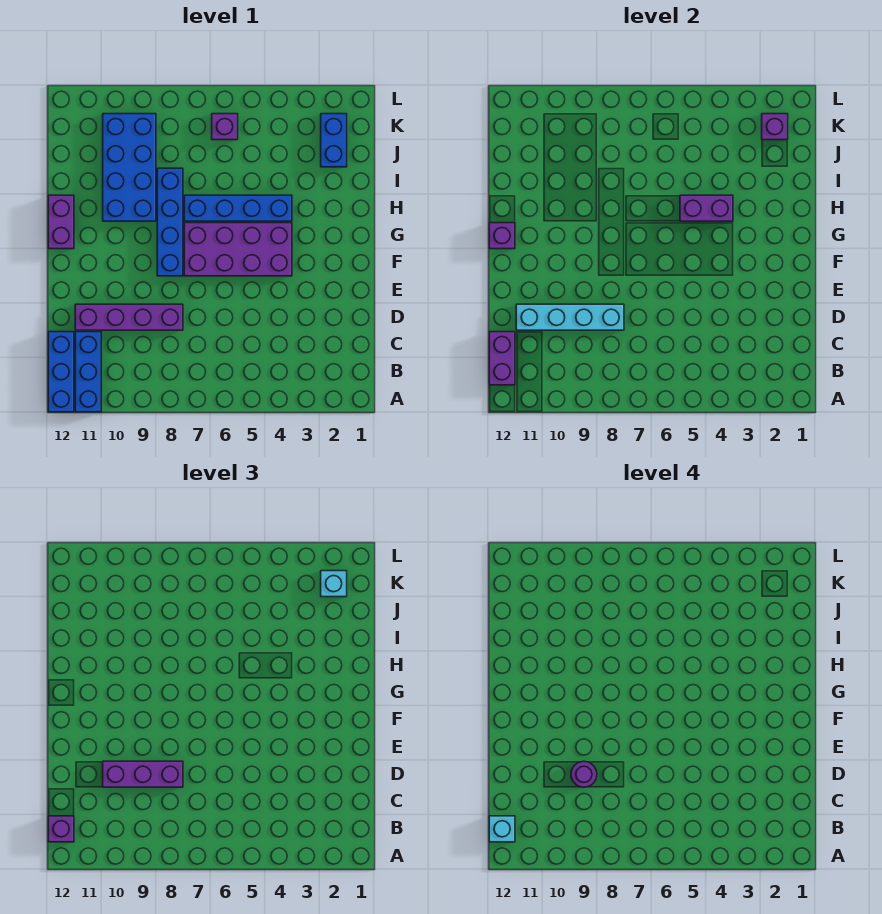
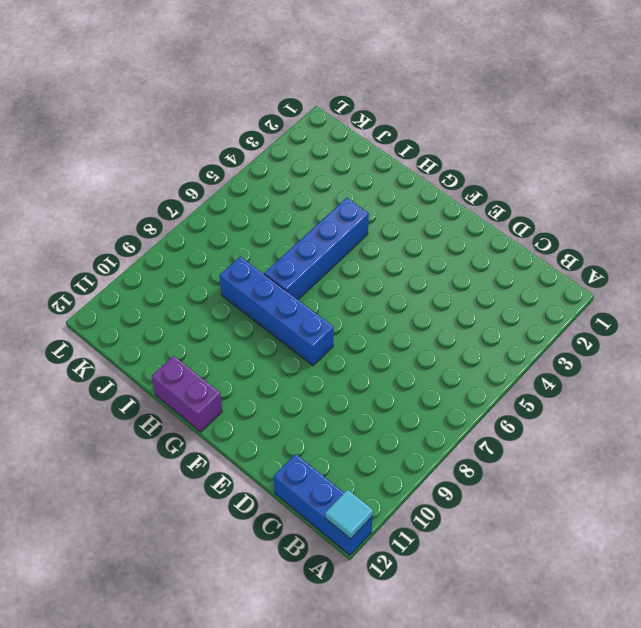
cyan 1x1 tile [325,490,373,539] -> none
none -> blue 1x3 brick [75,332,101,412]
none -> purple 1x4 brick [75,304,183,330]
none -> purple 2x4 brick [184,223,292,276]

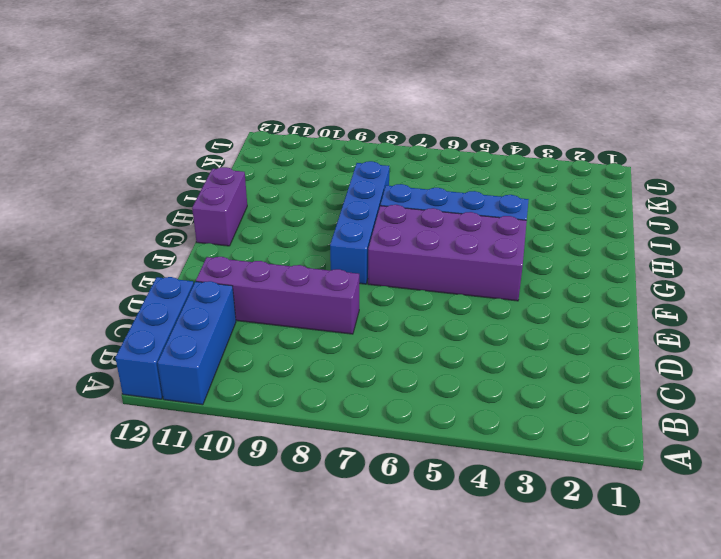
none -> blue 2x4 brick [103,114,156,221]
none -> blue 1x2 brick [321,114,347,167]
none -> purple 1x1 brick [212,114,238,140]

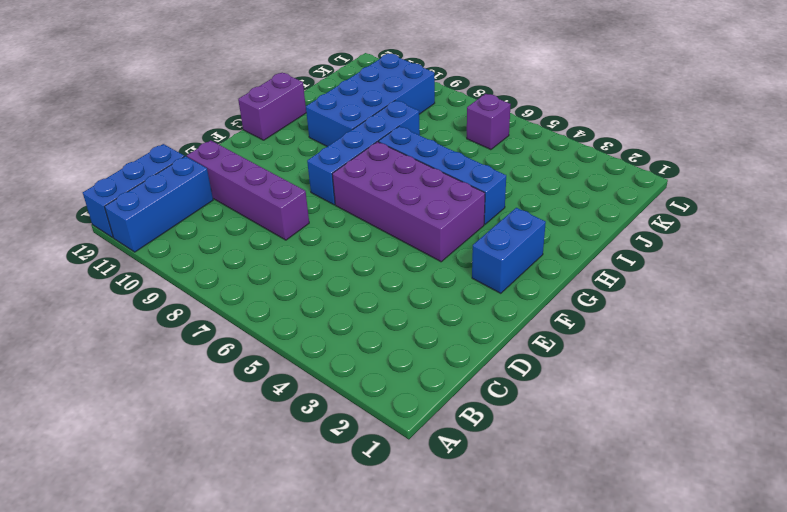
blue 1x2 brick [472,208,546,293] -> blue 1x2 brick moved to [321,114,347,167]
none -> purple 1x2 brick [489,332,515,385]
none -> cyan 1x4 brick [516,304,624,330]
none -> purple 1x1 brick [489,223,515,249]

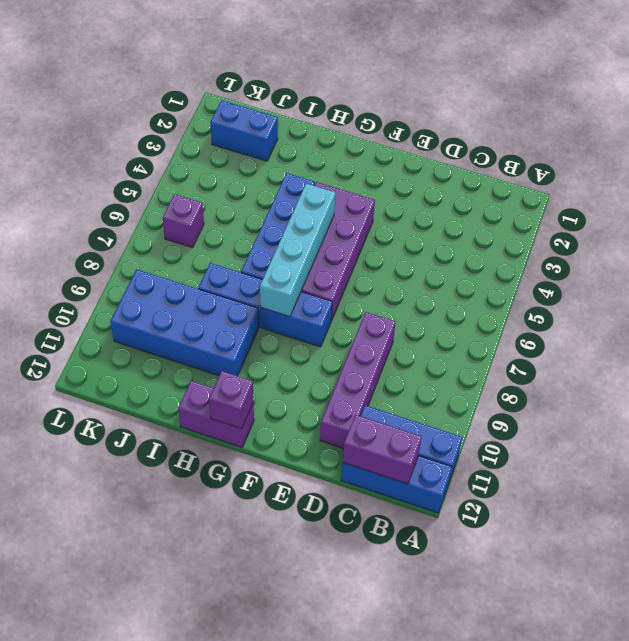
cyan 1x4 brick [260,184,335,317] -> cyan 1x4 brick moved to [516,304,624,330]
none -> purple 1x2 brick [680,195,733,221]
none -> purple 1x1 brick [762,114,788,140]
none -> purple 1x1 brick [48,816,74,842]

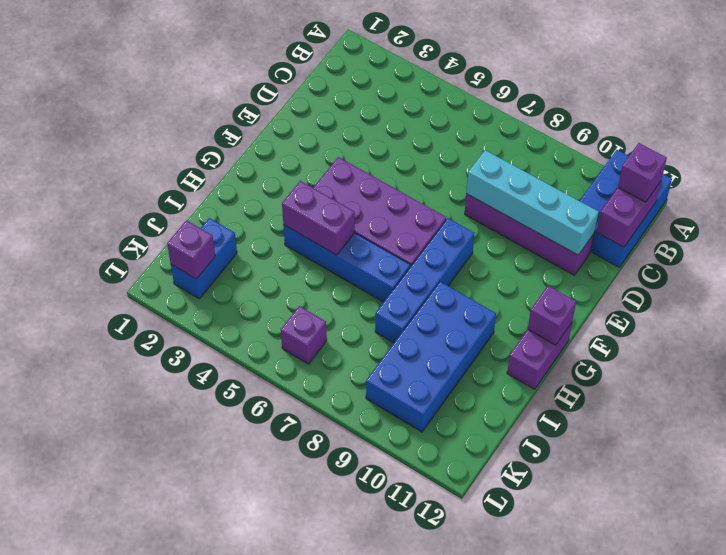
none -> purple 1x3 brick [103,761,183,787]
none -> cyan 1x1 brick [321,571,347,597]
none -> cyan 1x1 brick [489,816,515,842]

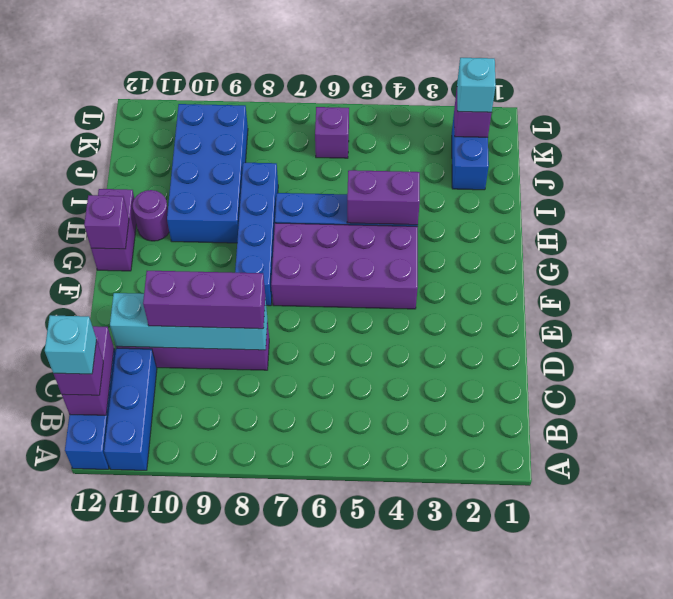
purple 1x1 round brick [133,190,169,241] -> purple 1x1 round brick moved to [571,761,597,787]

